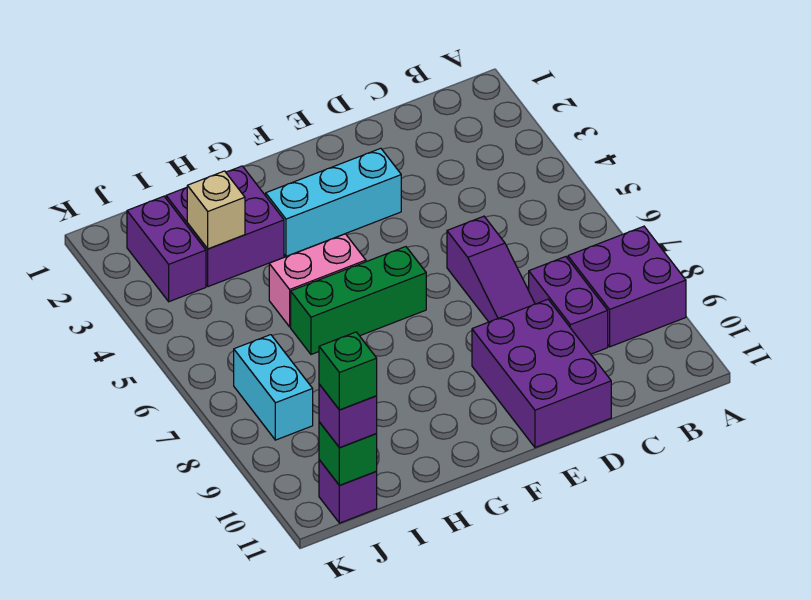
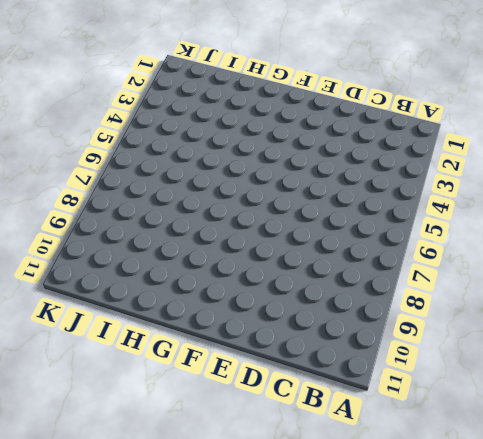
none -> purple 2x2 brick [568,226,686,347]
none -> purple 1x2 brick [529,257,608,354]
none -> purple 1x3 slope [447,216,535,322]

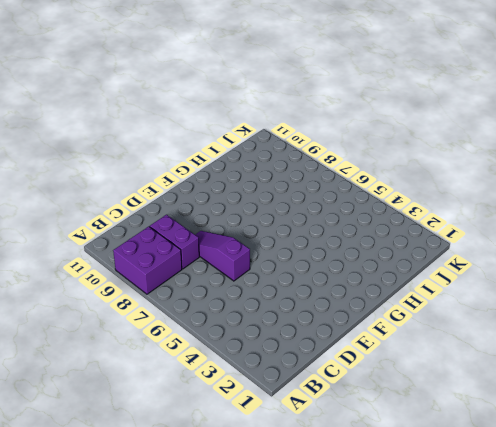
none -> purple 2x3 brick [472,299,611,447]
none -> cyan 1x3 brick [266,148,401,256]
none -> green 1x3 brick [291,247,426,354]

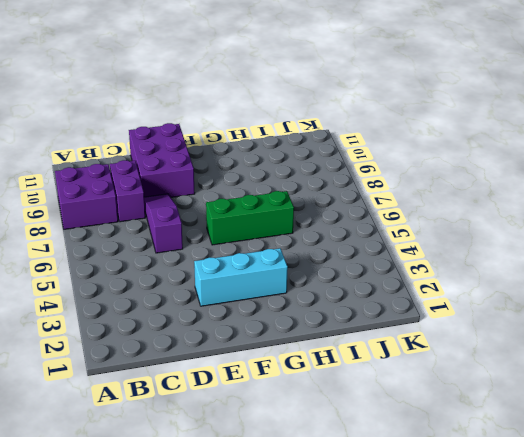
none -> pink 1x2 brick [269,234,366,327]
none -> purple 2x2 brick [166,166,284,287]
none -> purple 1x2 brick [127,196,206,302]

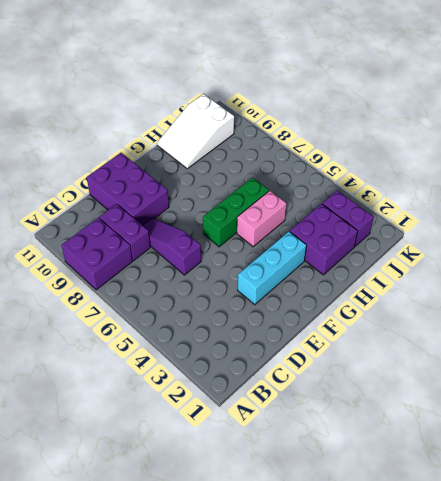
white 2x3 slope [157,94,234,169] -> purple 1x1 brick [319,460,377,523]
none -> cyan 1x2 brick [234,335,313,440]
none -> tan 1x1 brick [187,171,245,249]
none -> green 1x1 brick [319,422,377,485]

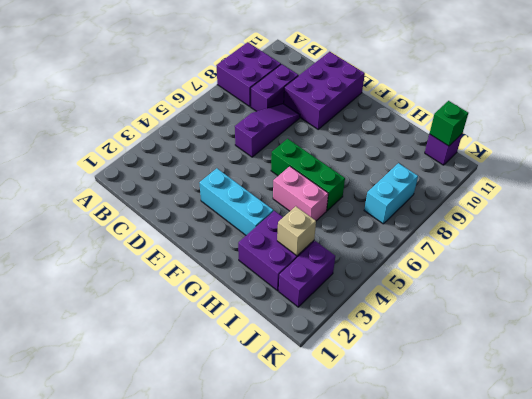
none -> purple 1x1 brick [319,384,377,448]
none -> green 1x1 brick [319,332,377,410]

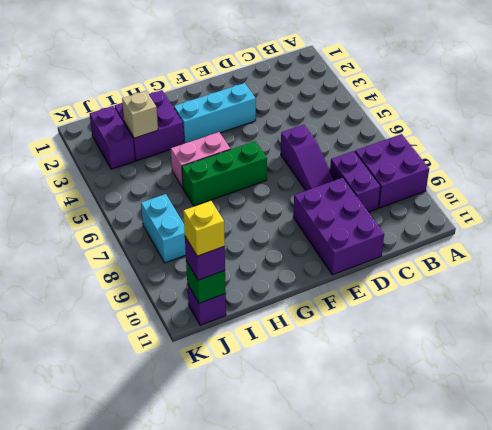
yellow 1x1 brick [183,201,225,256] -> green 1x1 brick [319,332,377,410]

